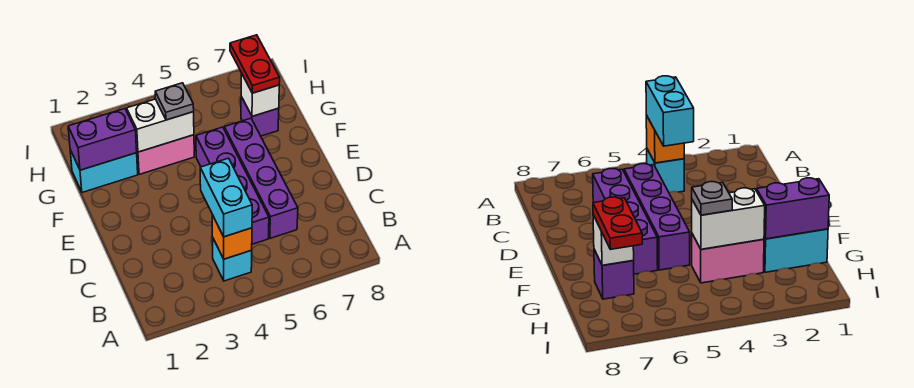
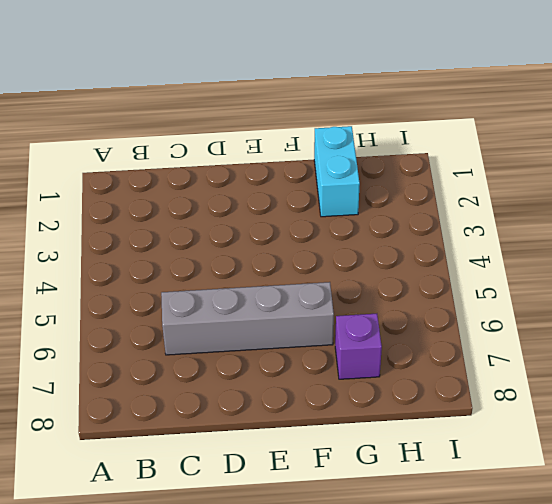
grey 1x4 brick [161,282,334,355] -> purple 1x4 brick [224,118,298,238]
none -> cyan 1x1 brick [213,239,252,281]
none -> purple 1x4 brick [196,127,269,244]
none -> pink 1x2 brick [137,135,194,174]

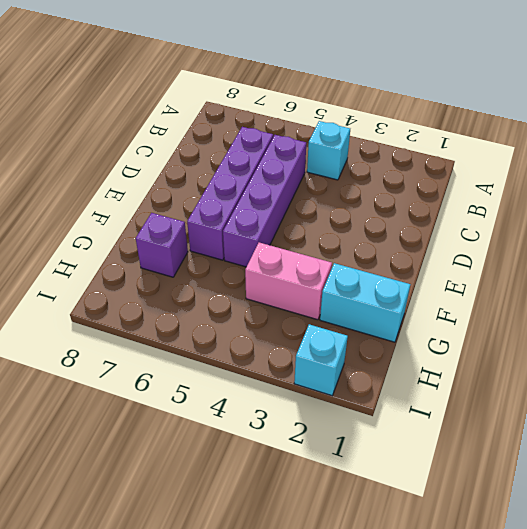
cyan 1x1 brick [294,324,348,396] -> none
none -> orange 1x1 brick [212,215,252,259]
none -> purple 1x2 brick [68,109,137,170]
none -> white 1x2 brick [127,99,194,152]

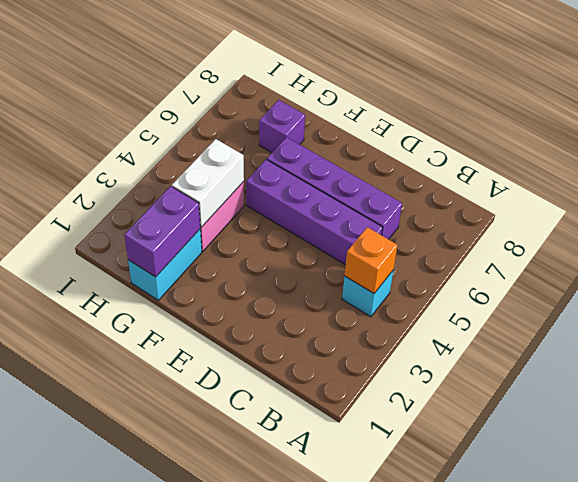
none -> white 1x1 brick [241,73,279,116]
none -> cyan 1x2 brick [200,158,252,237]
none -> grey 1x1 plate [155,83,194,120]

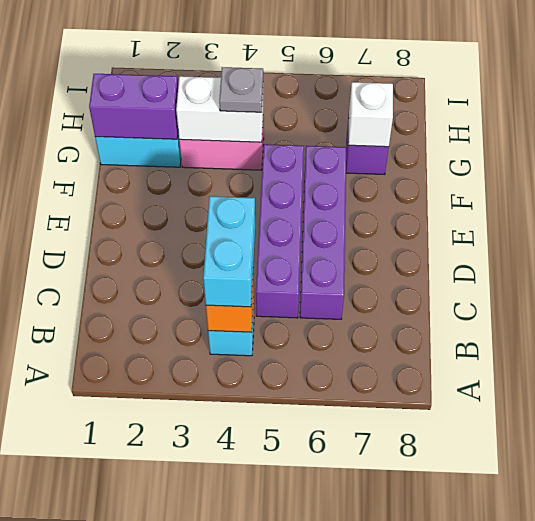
none -> red 1x2 plate [230,35,280,93]

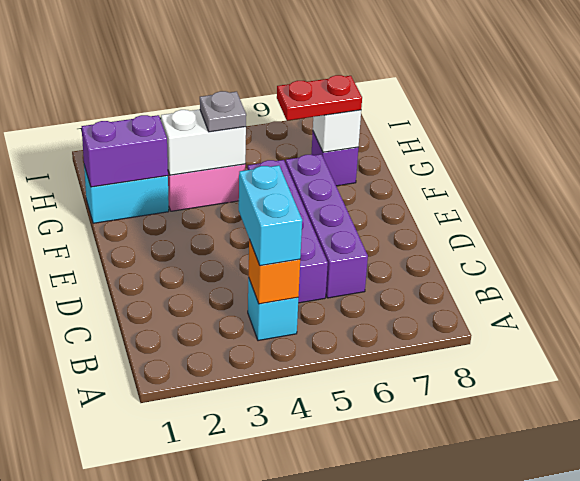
red 1x2 plate [277,75,362,121] -> red 1x2 plate turned to [230,35,280,93]

